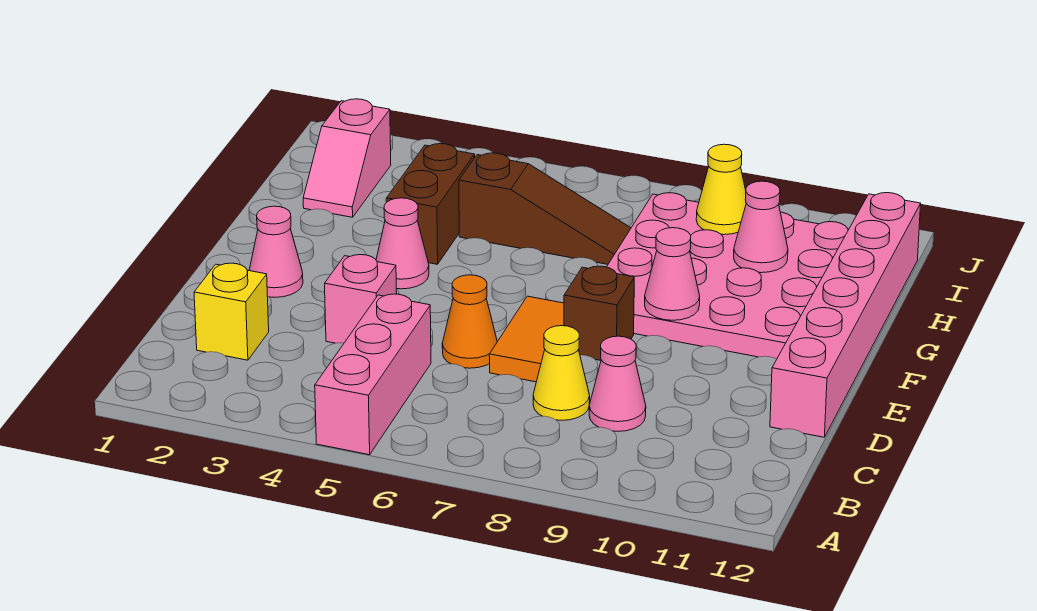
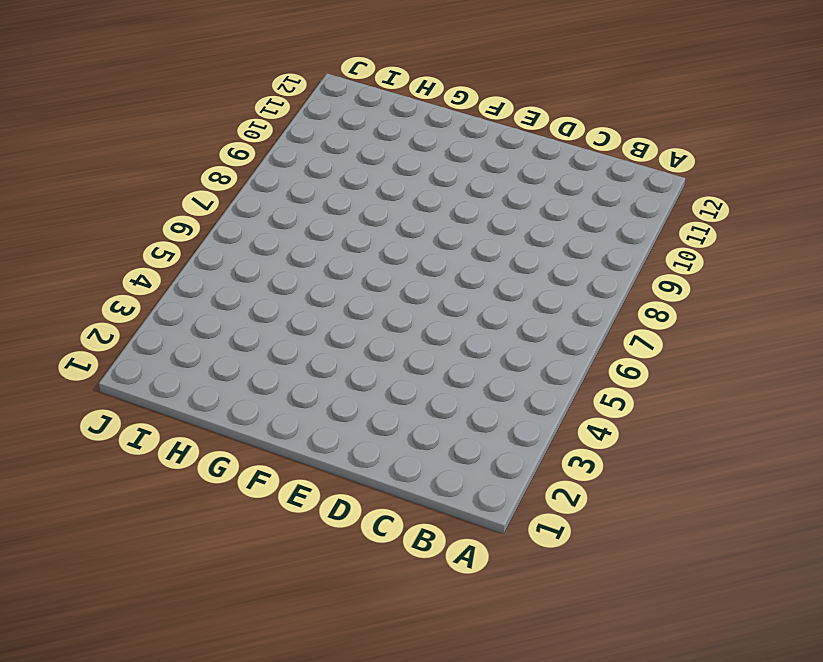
none -> pink 1x3 brick [315,294,431,455]
none -> yellow 1x1 brick [194,263,269,360]
none -> yellow 1x1 cone [533,326,590,420]

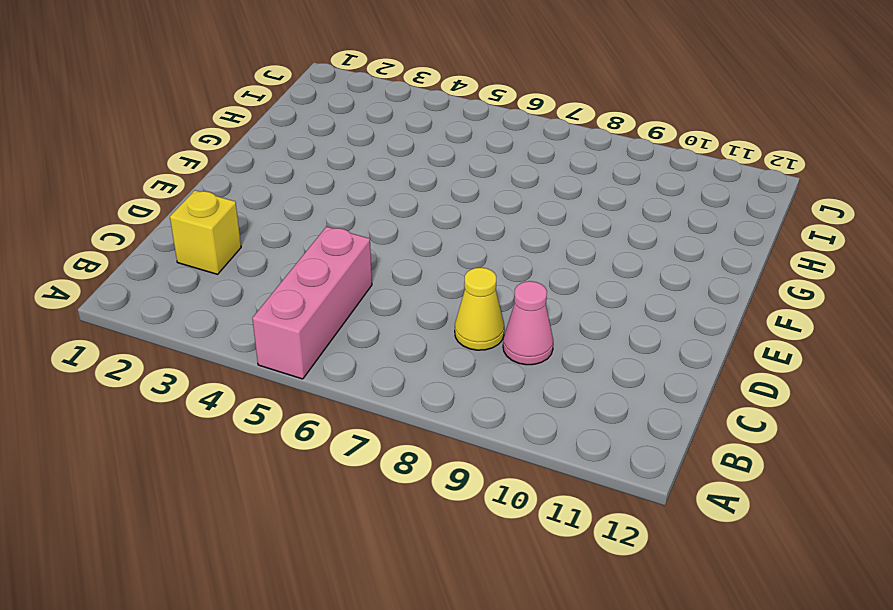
none -> pink 1x1 brick [325,255,397,343]
none -> orange 1x1 cone [442,275,497,368]
none -> orange 1x2 tile [489,296,564,382]

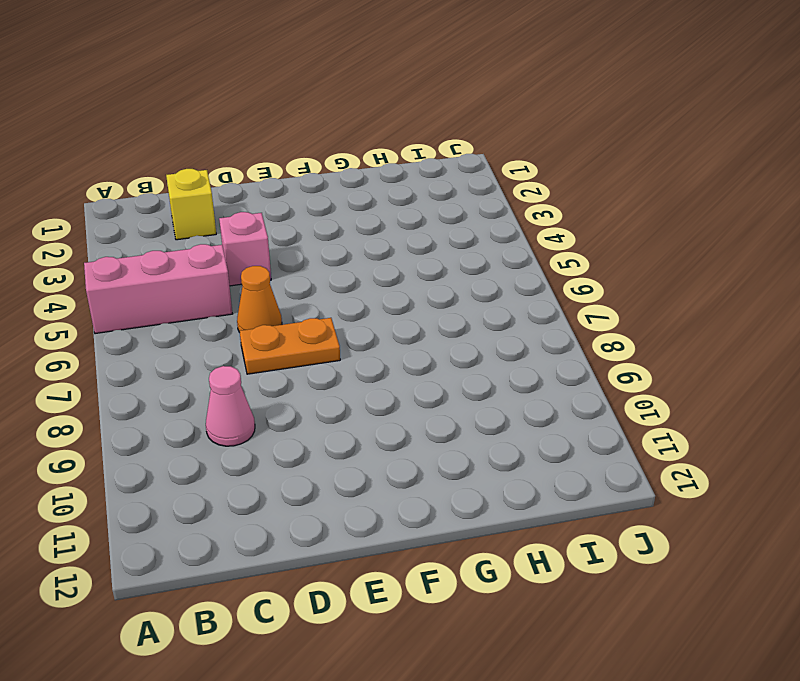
orange 1x2 plate [240,318,340,374] -> orange 1x2 tile [489,296,564,382]
none -> yellow 1x1 cone [533,326,590,420]
none -> pink 1x6 brick [770,193,921,437]
none -> pink 1x1 cone [249,206,303,297]

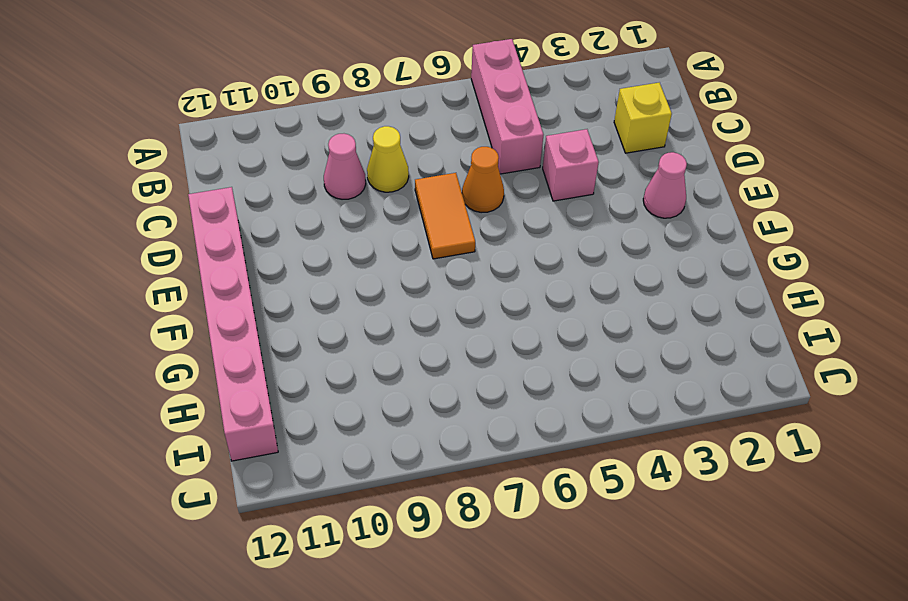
none -> brown 1x1 brick [564,266,634,360]
none -> pink 1x1 cone [376,198,429,289]
none -> pink 4x4 plate [607,193,849,359]

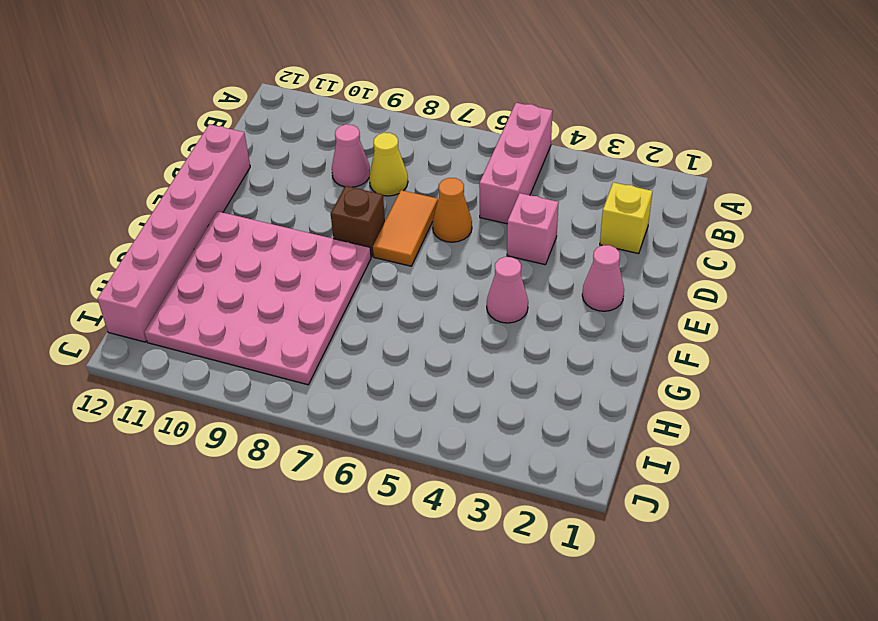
none -> brown 1x2 brick [386,144,475,264]
none -> pink 1x2 slope [303,99,391,217]
none -> brown 1x3 slope [459,153,631,264]

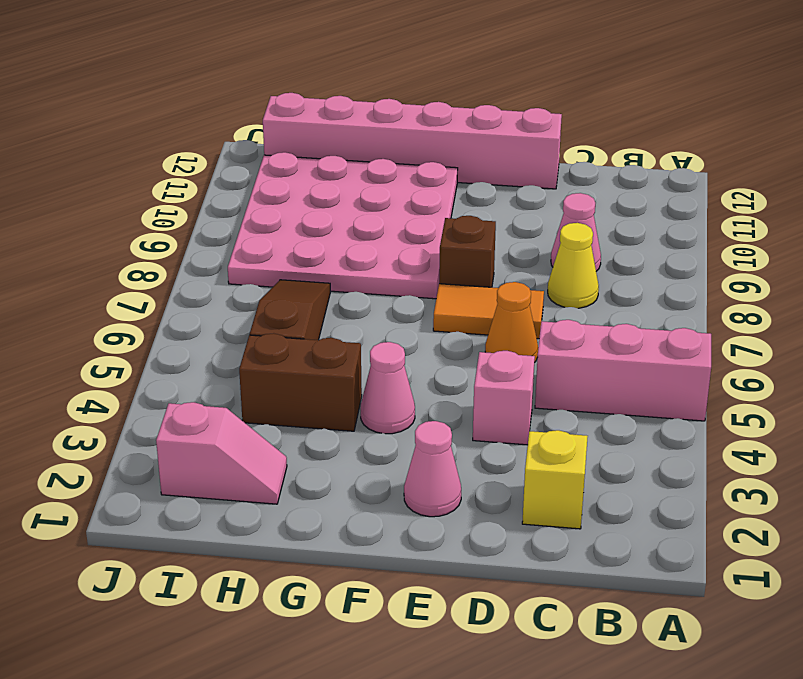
none -> pink 1x1 cone [645,228,700,320]
none -> pink 1x1 cone [734,181,788,273]
none -> yellow 1x1 cone [696,144,746,235]

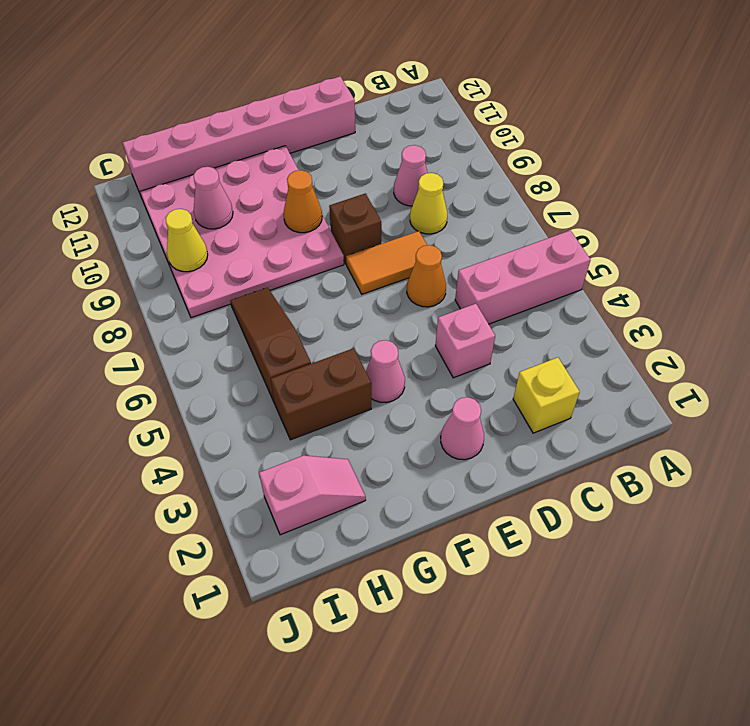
orange 1x1 cone [283,170,322,233] -> pink 1x1 cone [645,228,700,320]

